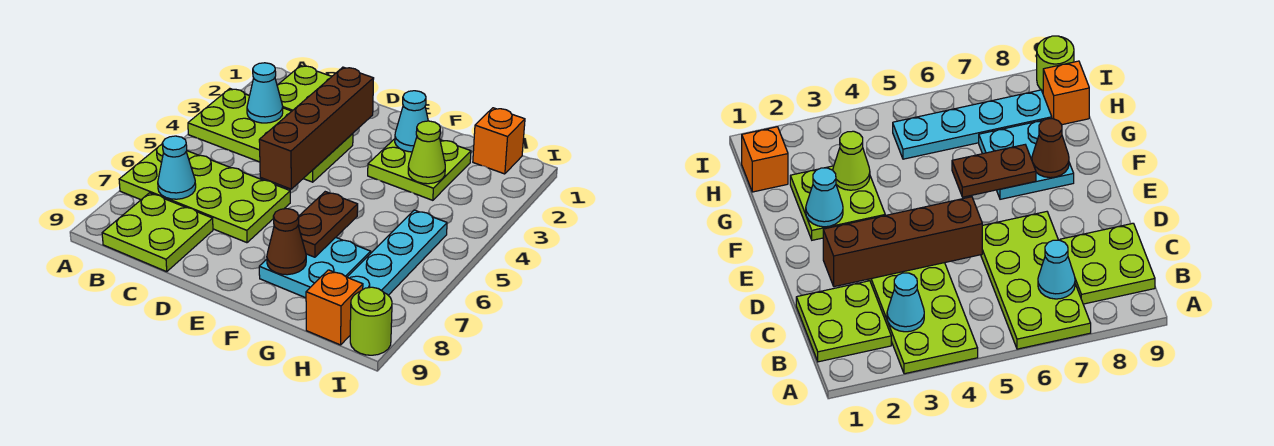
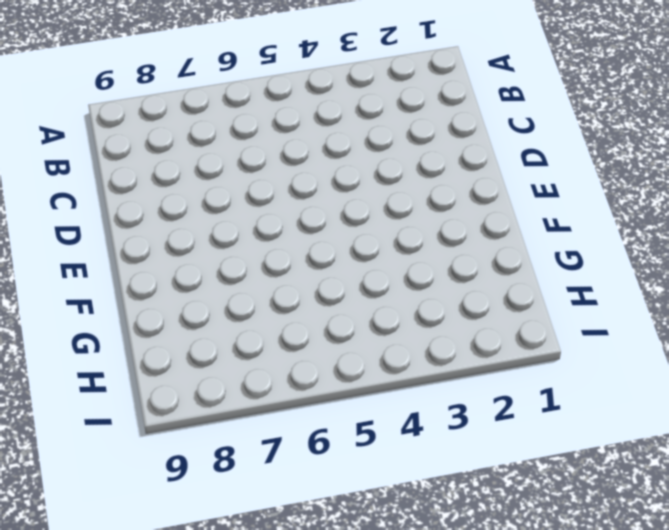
none -> lime 2x4 plate [188,89,353,182]
none -> lime 2x4 plate [119,144,290,243]
none -> lime 2x2 plate [277,66,332,111]

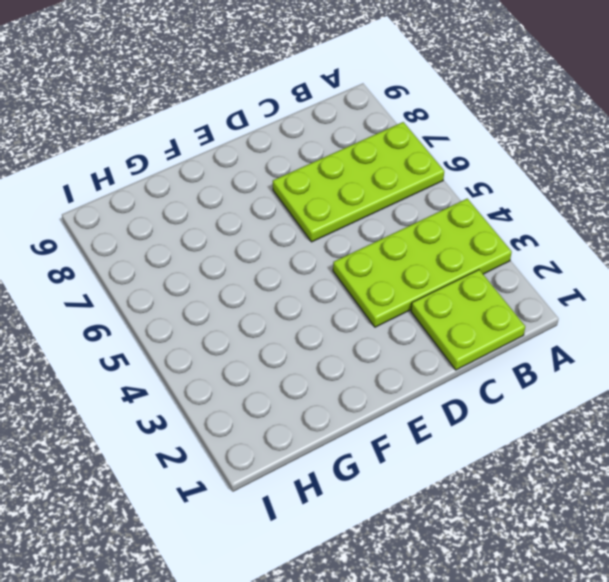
none -> lime 2x2 plate [102,193,213,272]
none -> lime 2x2 plate [368,139,471,200]
none -> cyan 2x2 plate [259,238,371,298]

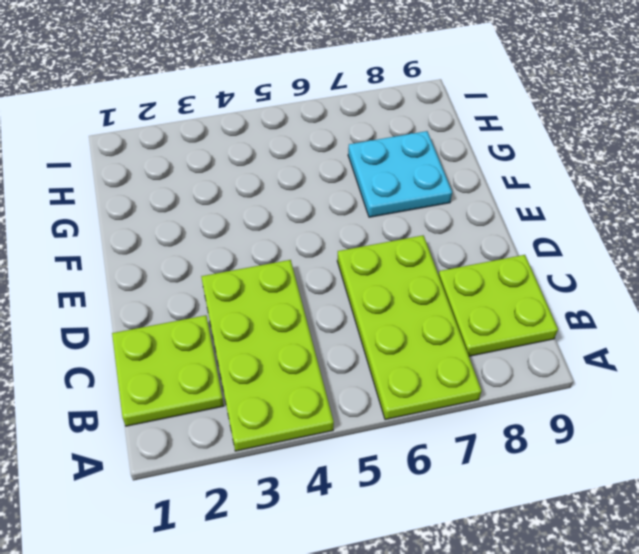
none -> lime 2x2 plate [368,139,471,200]
none -> orange 1x1 brick [473,108,525,174]
none -> cyan 1x4 plate [347,210,447,295]

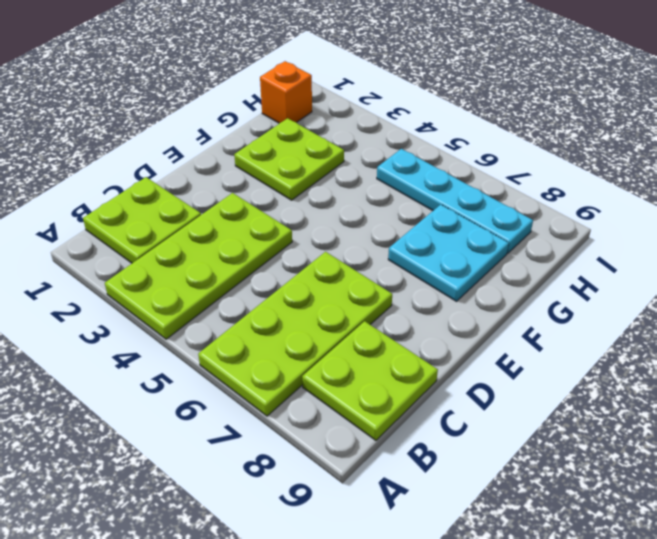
none -> orange 1x1 brick [306,270,363,345]
none -> lime 1x1 round brick [350,287,392,355]
none -> cyan 1x1 cone [247,63,283,123]

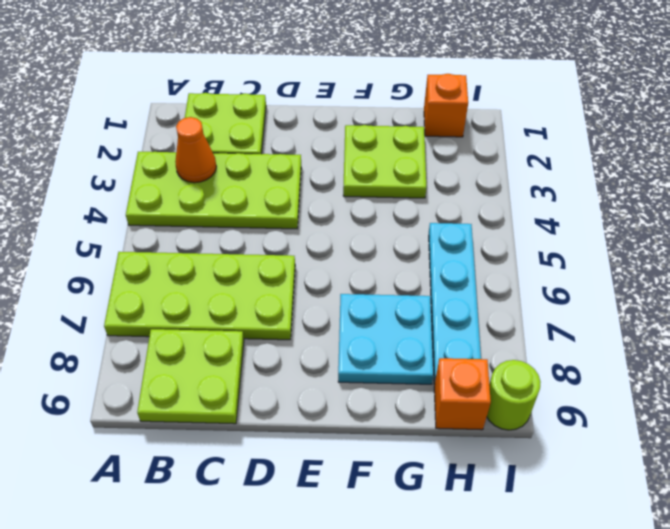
orange 1x1 cone [175,117,216,183] -> cyan 1x1 cone [247,63,283,123]
none -> cyan 1x1 cone [158,136,196,199]
none -> brown 1x4 brick [259,67,374,189]
none -> cyan 1x1 cone [395,91,428,152]

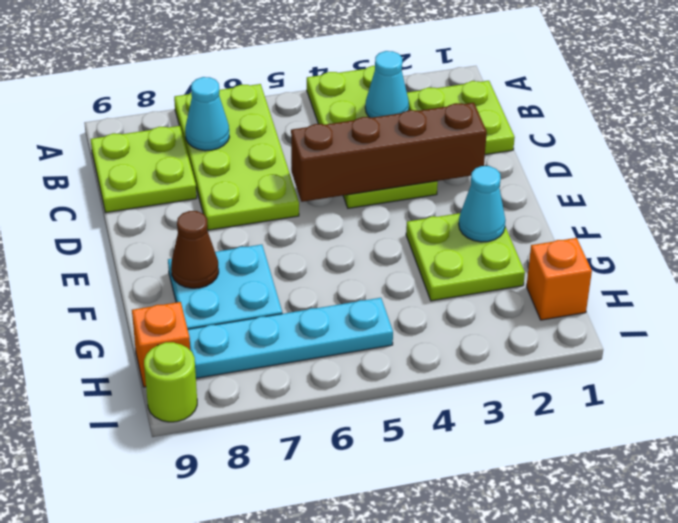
none -> brown 1x2 plate [298,192,358,257]
none -> lime 1x1 cone [408,121,445,184]

